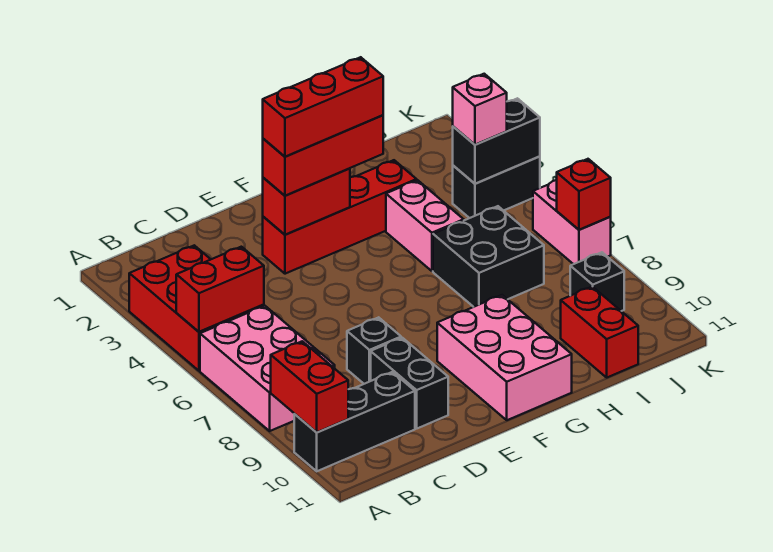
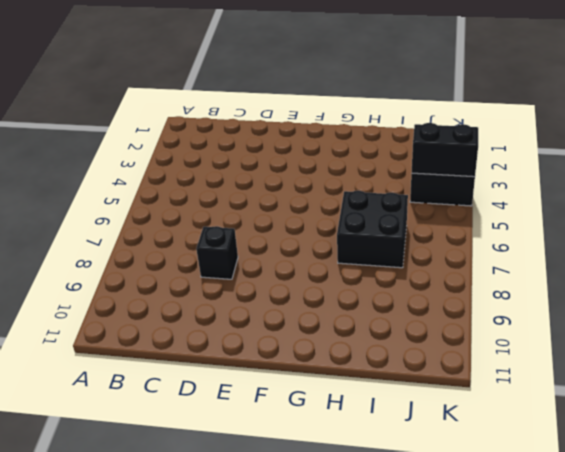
none -> red 2x3 brick [129,245,264,371]
none -> pink 2x3 brick [200,306,335,431]
none -> black 1x3 brick [294,372,415,471]

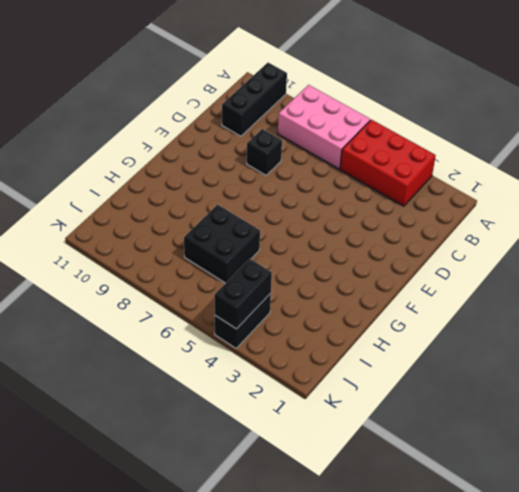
none -> black 1x2 brick [371,338,448,429]
none -> red 1x4 brick [263,160,417,274]
none -> pink 2x3 brick [437,295,572,420]

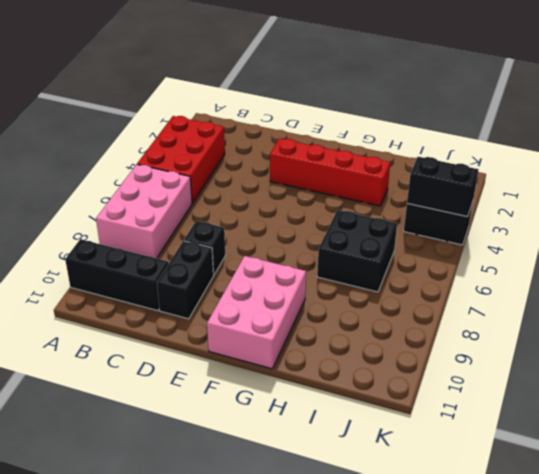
none -> pink 1x2 brick [386,180,464,271]
none -> red 1x2 brick [561,287,638,377]
none -> black 1x1 brick [570,252,624,311]

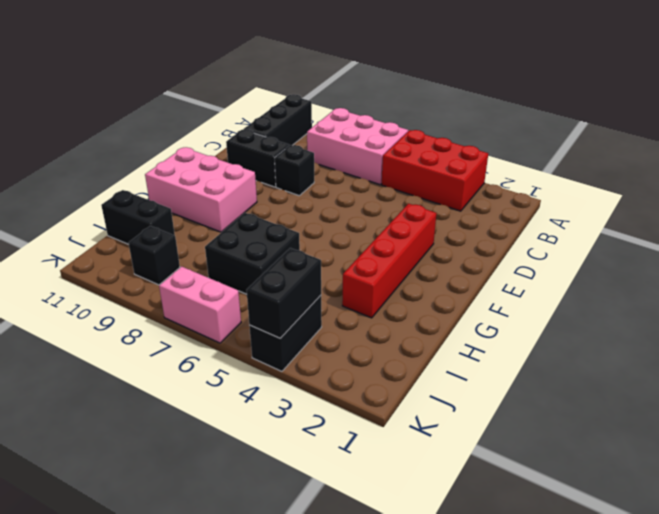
black 1x2 brick [101,190,175,244] -> red 1x2 brick [561,287,638,377]
none -> pink 1x2 brick [386,180,464,271]
none -> red 1x2 brick [176,247,264,332]
none -> red 1x2 brick [271,341,348,432]

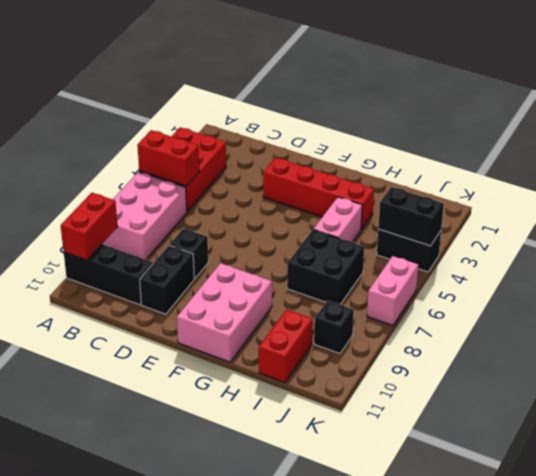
none -> red 1x2 brick [263,168,350,235]
none -> red 1x1 brick [557,159,611,230]
none -> red 1x3 brick [263,115,383,196]

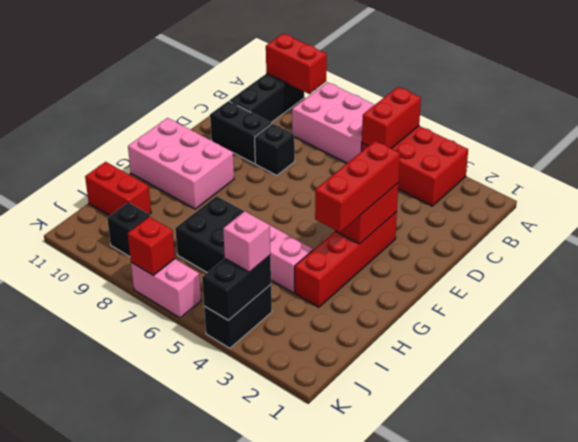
none -> red 1x3 brick [263,57,383,157]

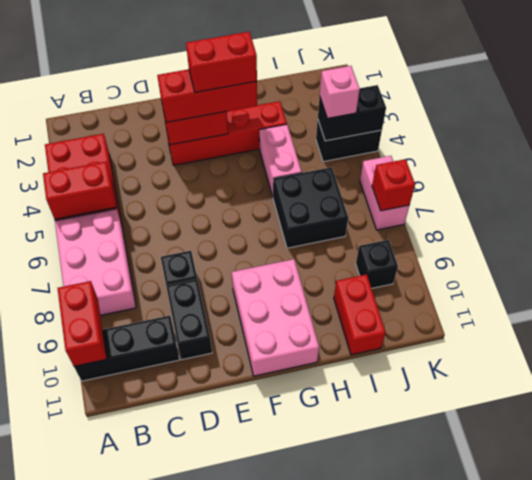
red 1x2 brick [186,32,257,92] -> red 1x3 brick [263,57,383,157]

